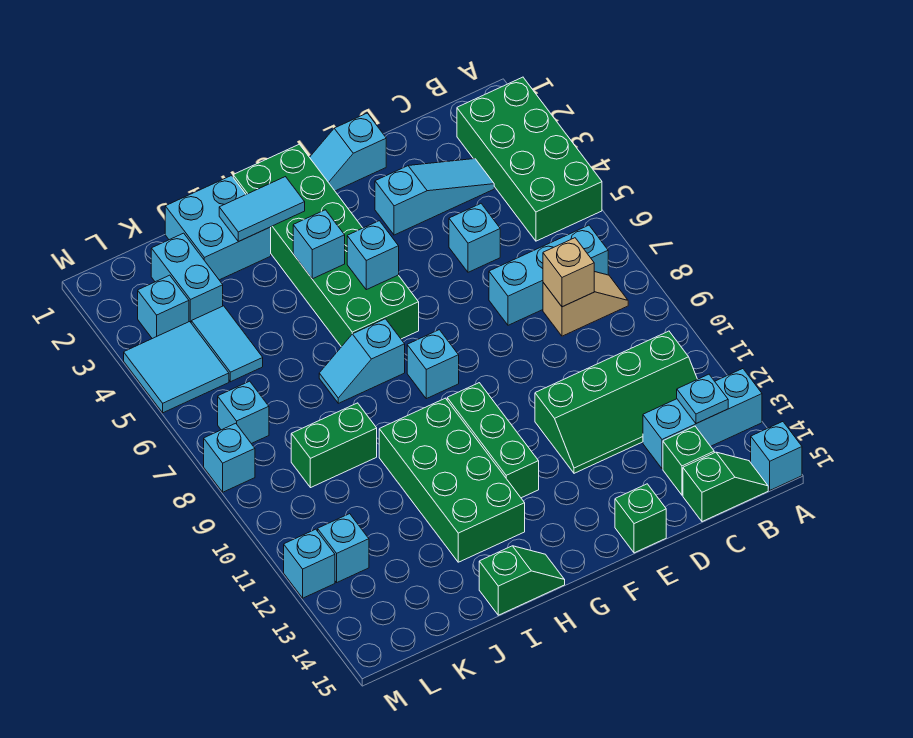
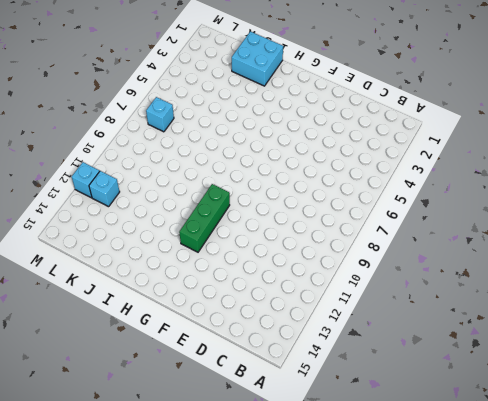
none -> green 2x4 brick [457,77,602,241]
none -> cyan 1x3 brick [643,369,762,469]
none -> cyan 1x1 brick [751,422,802,490]
none -> cyan 1x3 brick [489,225,608,325]

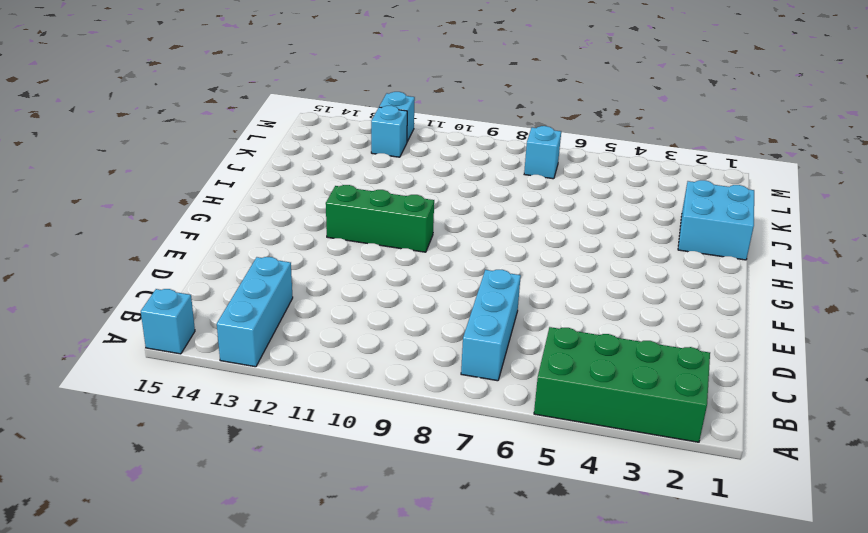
none -> tan 1x2 slope [543,272,628,336]
none -> green 2x4 slope [535,331,697,473]
none -> green 1x2 slope [683,452,768,522]
none -> cyan 1x3 slope [375,159,494,235]

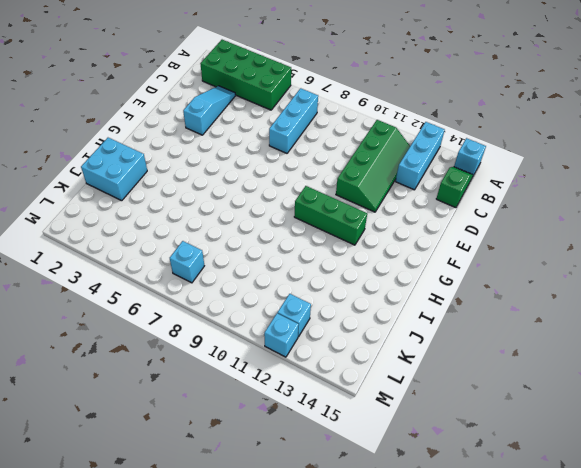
none -> tan 1x2 slope [543,272,628,336]
none -> green 1x1 brick [663,426,714,495]
none -> cyan 1x1 brick [449,204,500,272]
none -> cyan 1x2 slope [310,113,386,191]

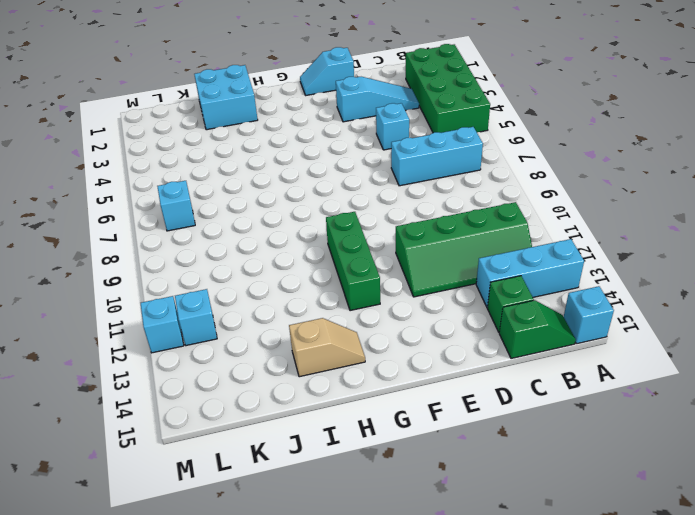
tan 1x2 slope [289,318,365,377] -> tan 1x2 slope moved to [543,272,628,336]
none -> green 1x1 brick [615,484,666,553]
none -> green 2x6 brick [233,144,419,347]
none -> cyan 1x1 brick [407,330,459,399]
none -> cyan 1x2 slope [319,319,405,403]

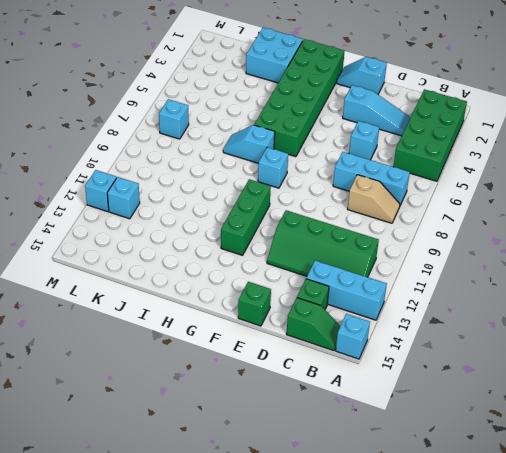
none -> green 2x4 brick [379,398,525,562]
none -> green 1x2 slope [479,546,565,615]
none -> green 1x2 brick [291,403,377,488]
none -> cyan 1x2 brick [151,233,223,322]

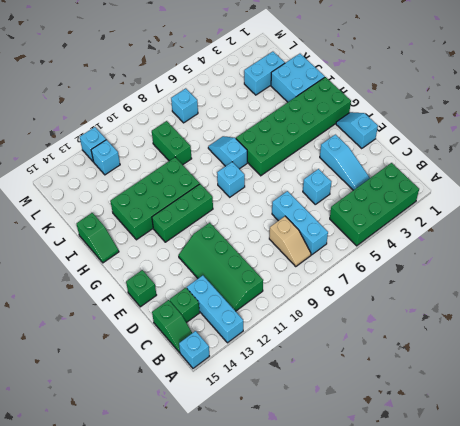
none -> cyan 1x2 tile [191,306,263,382]
none -> cyan 1x1 brick [138,275,189,339]
none -> cyan 2x2 tile [124,322,229,413]
none -> cyan 1x1 brick [204,423,255,492]

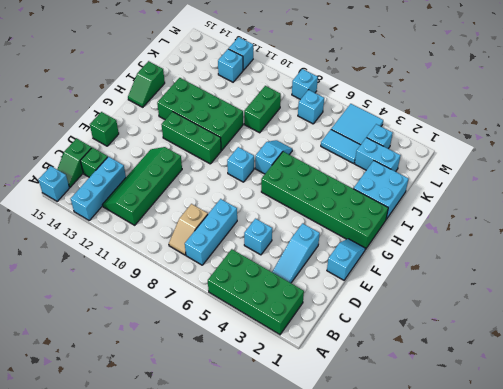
none -> cyan 1x1 plate [677,374,728,424]
none -> tan 1x1 brick [543,238,594,307]
none -> cyan 1x1 brick [347,221,399,290]
none -> cyan 1x2 tile [219,177,305,241]

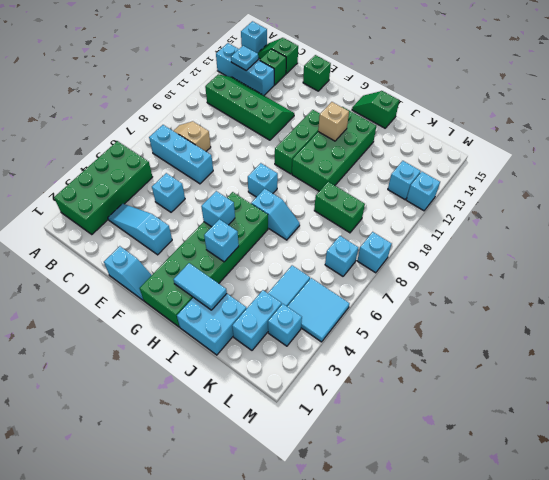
tan 1x1 brick [318,102,349,141] -> tan 1x1 brick moved to [543,238,594,307]

